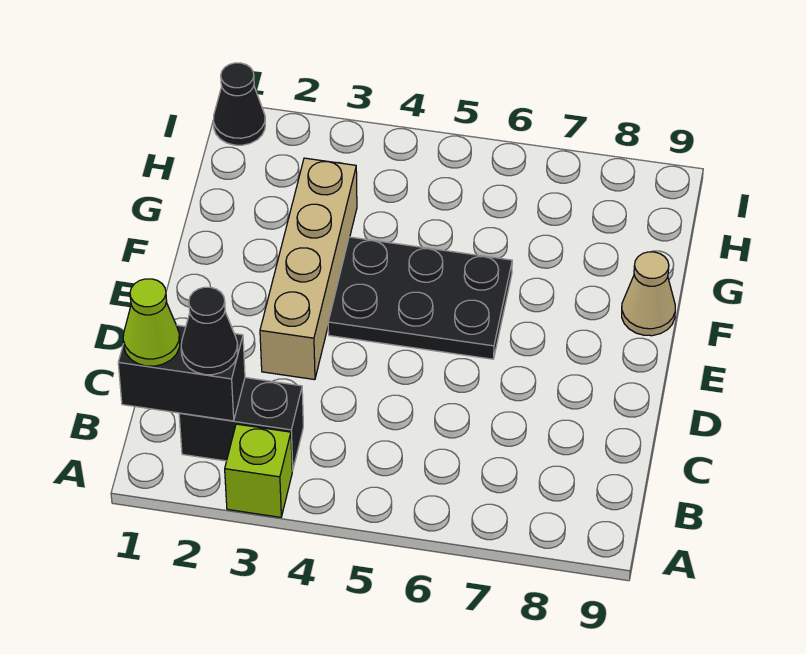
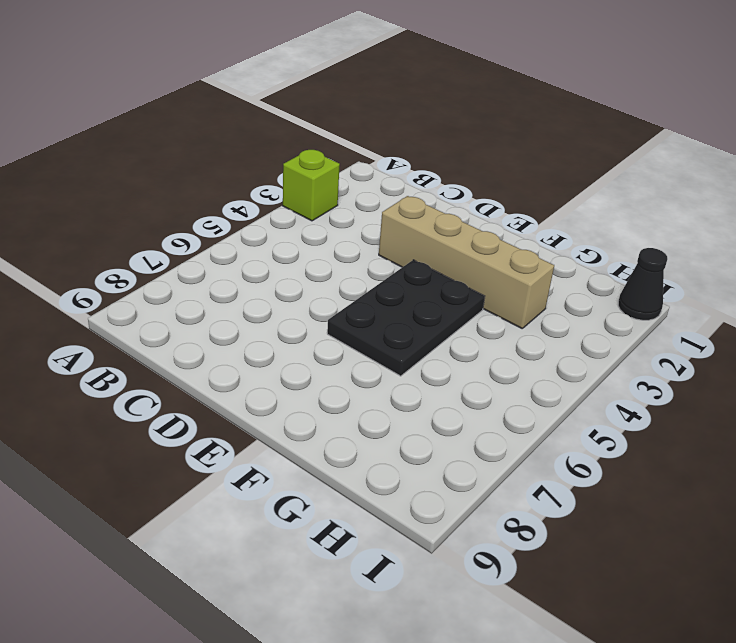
none -> black 1x2 brick [179,378,303,471]
none -> tan 1x1 cone [622,252,675,336]

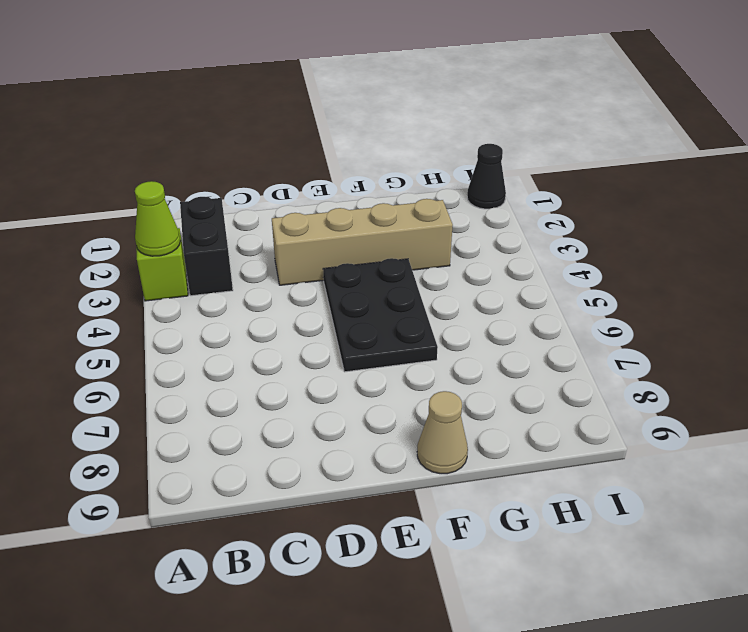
lime 1x1 cone [135,181,180,256] -> lime 1x1 cone moved to [123,279,180,366]
none -> black 1x2 brick [118,325,245,421]
none -> black 1x1 cone [181,287,238,375]

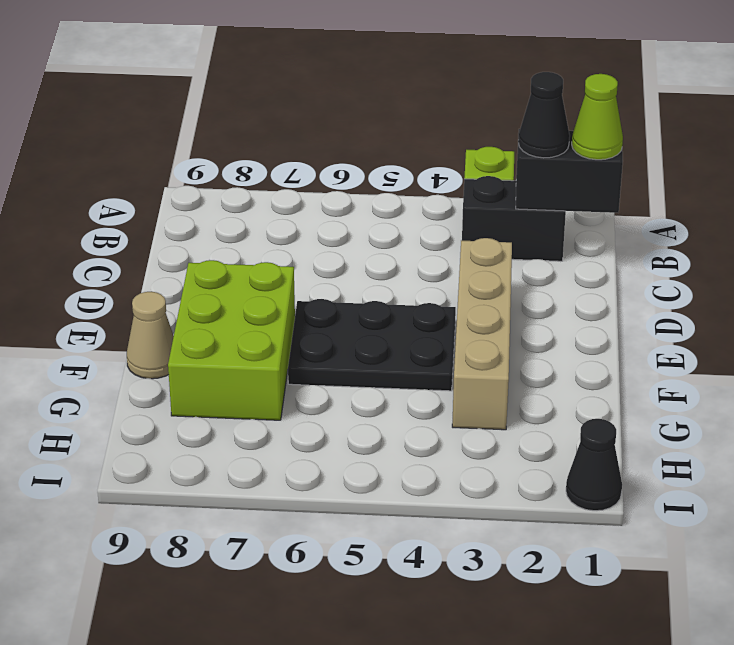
lime 2x3 brick [168,260,295,420] -> none

